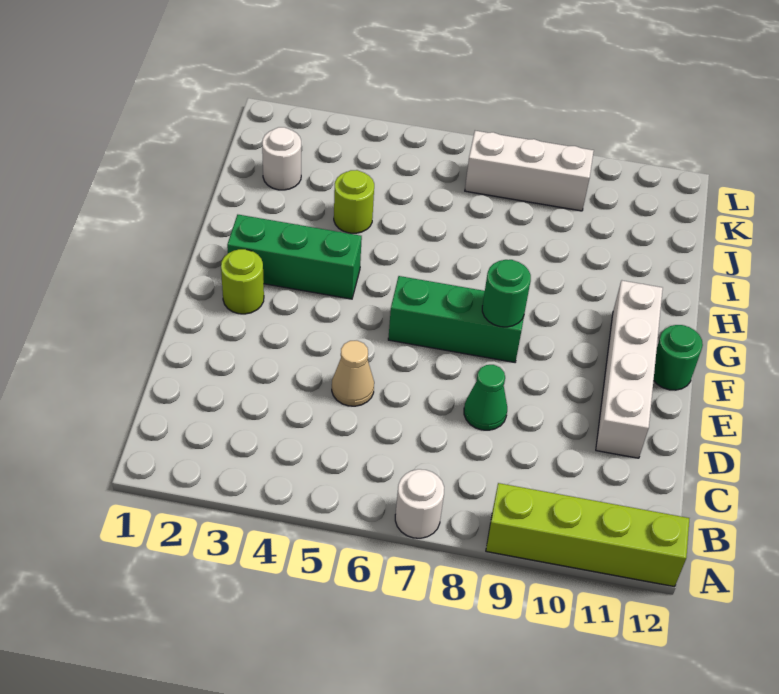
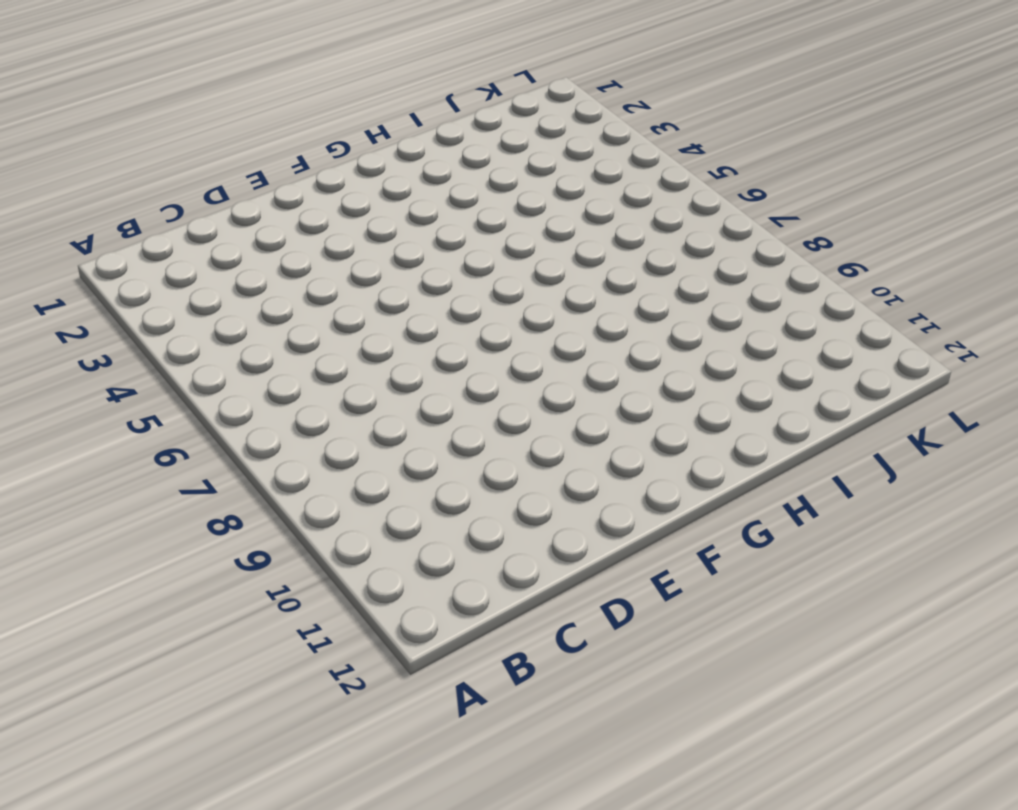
none -> white 1x1 round brick [395,469,444,538]
none -> lime 1x4 brick [486,483,689,587]
none -> tan 1x1 cone [332,341,374,406]

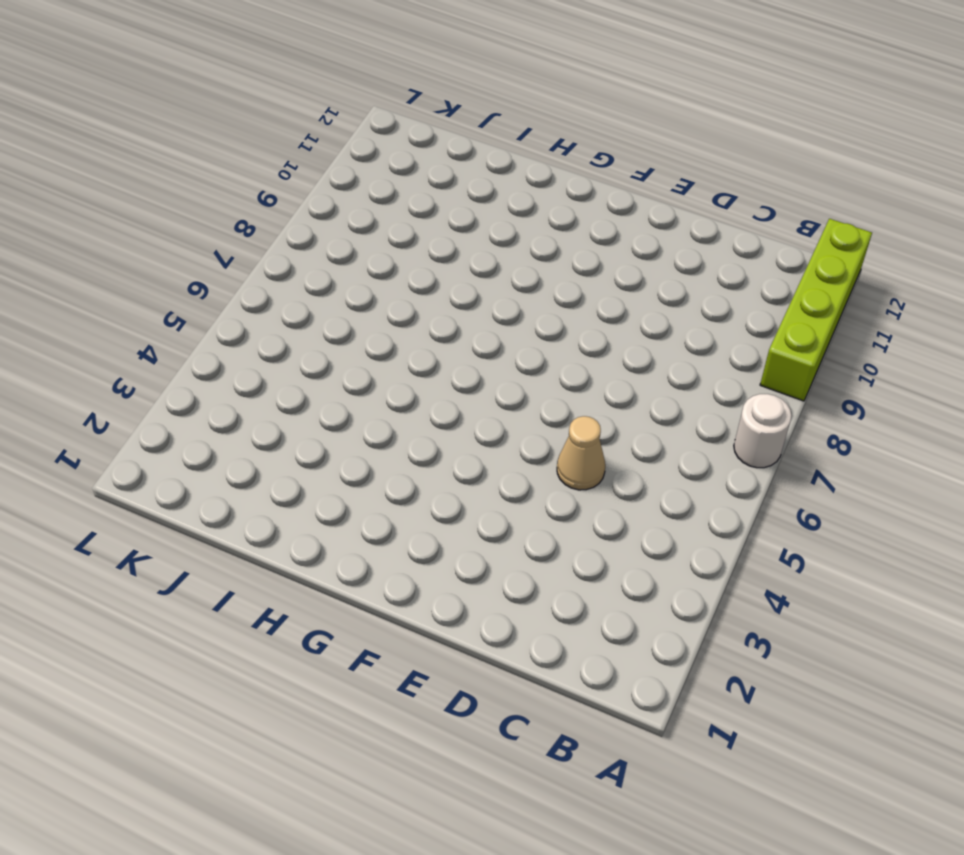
none -> green 1x1 cone [464,365,507,430]
none -> white 1x4 brick [596,281,663,458]
none -> lime 1x1 round brick [221,249,264,314]

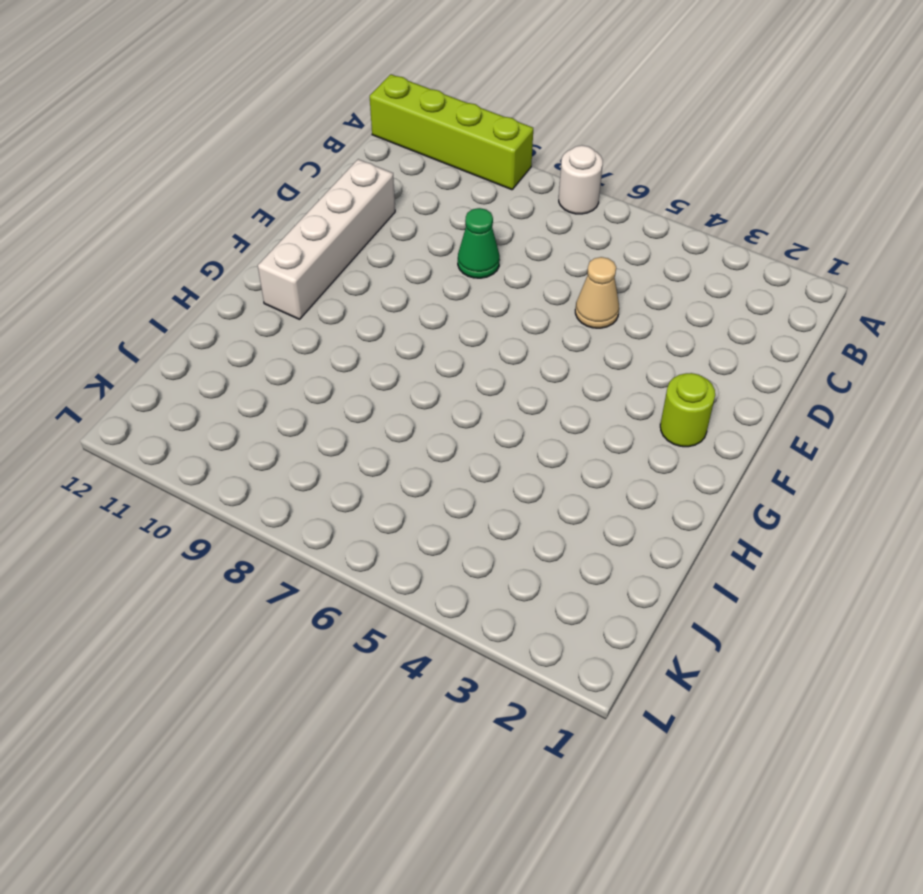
none -> green 1x3 brick [388,276,524,362]
none -> green 1x1 round brick [654,325,703,390]
none -> green 1x3 brick [227,215,362,299]

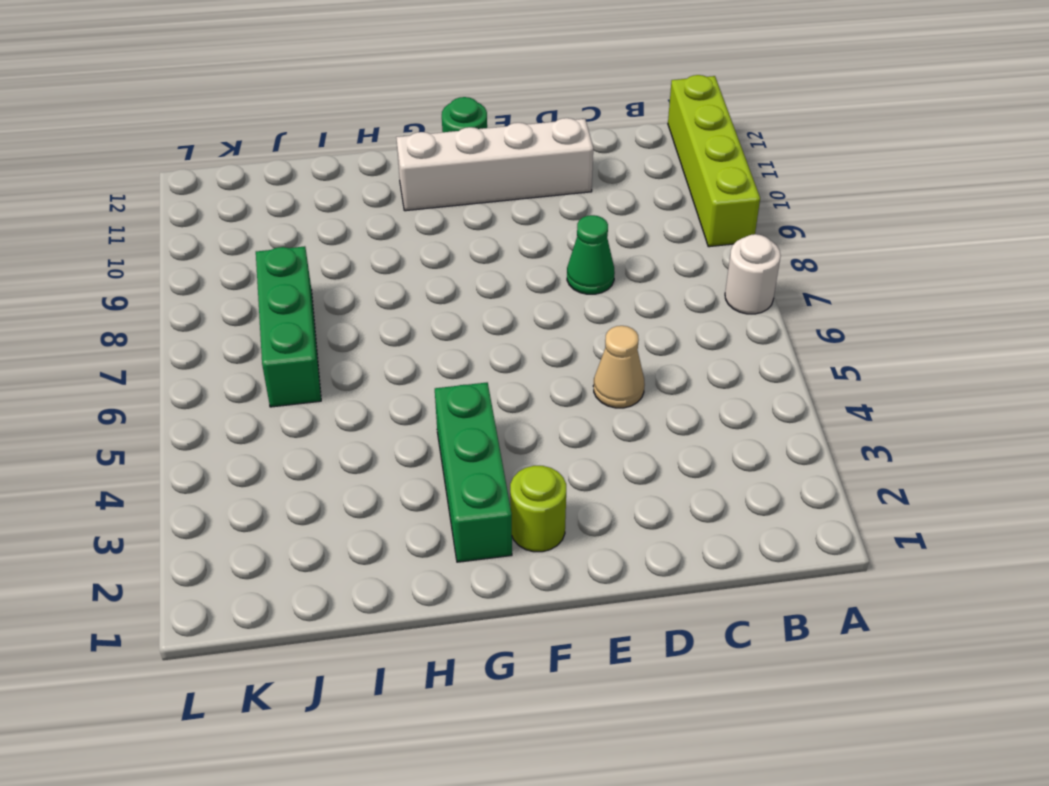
green 1x3 brick [256,246,321,407] -> green 1x3 brick moved to [388,276,524,362]
none -> lime 1x1 round brick [334,170,374,233]
none -> white 1x1 round brick [262,127,301,190]
none -> white 1x3 brick [465,131,594,211]

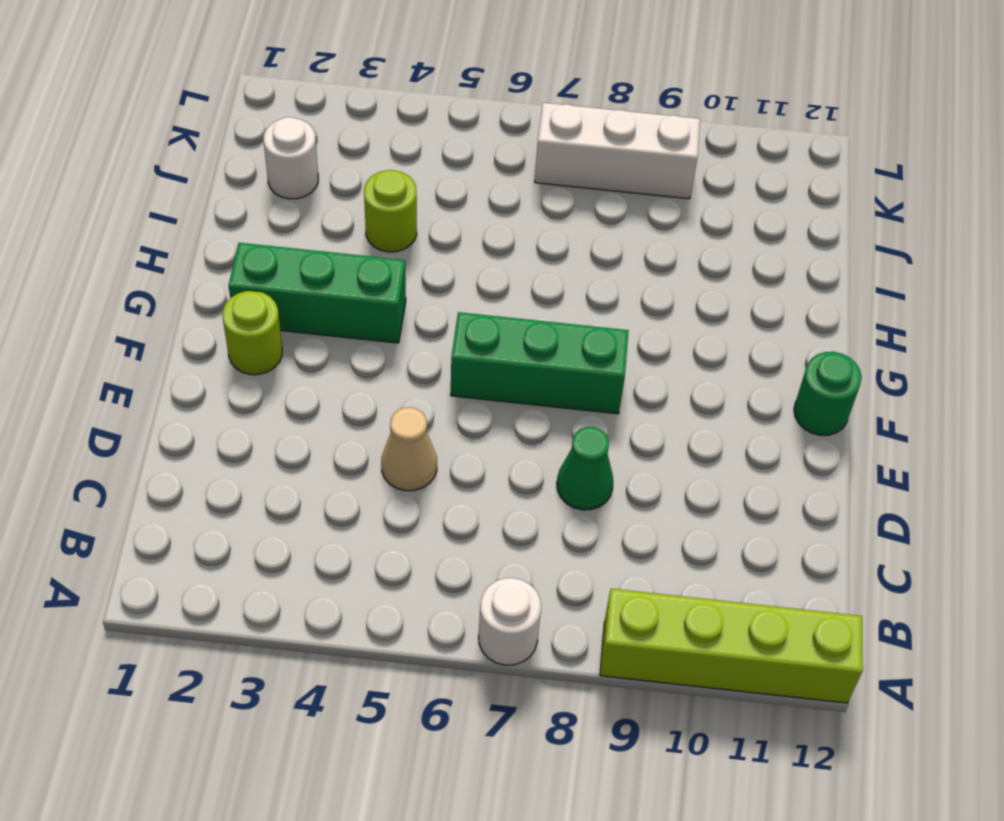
none -> white 1x4 brick [596,281,663,458]
none -> green 1x1 round brick [482,260,531,327]

